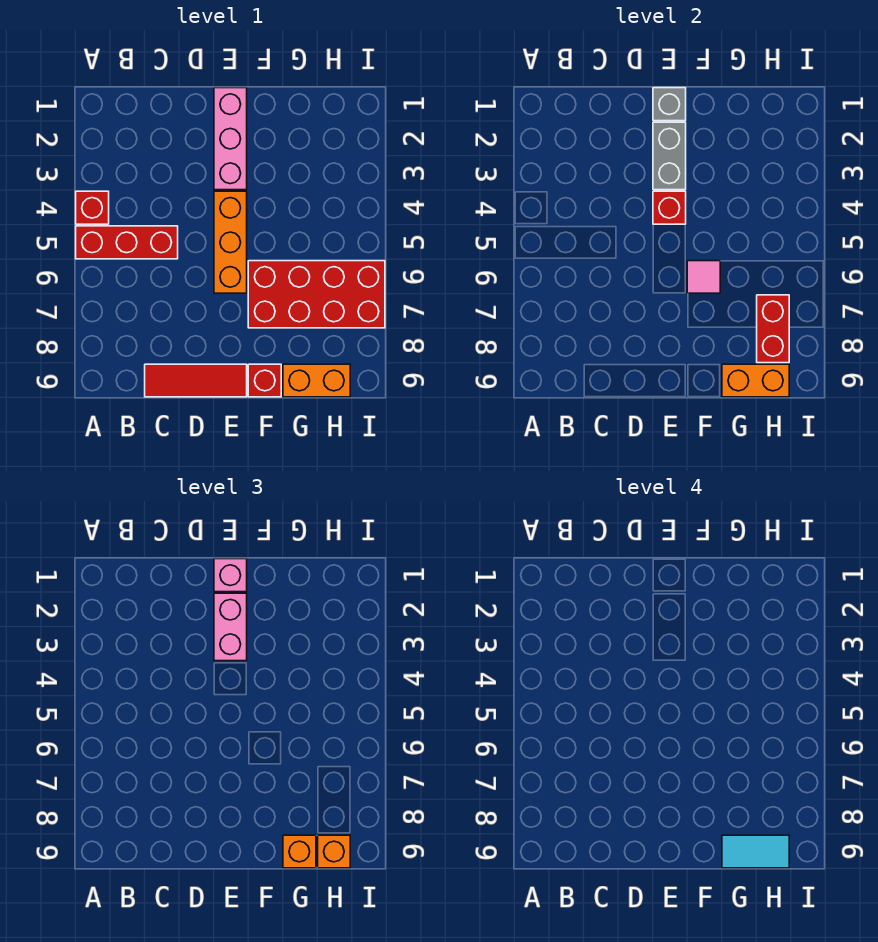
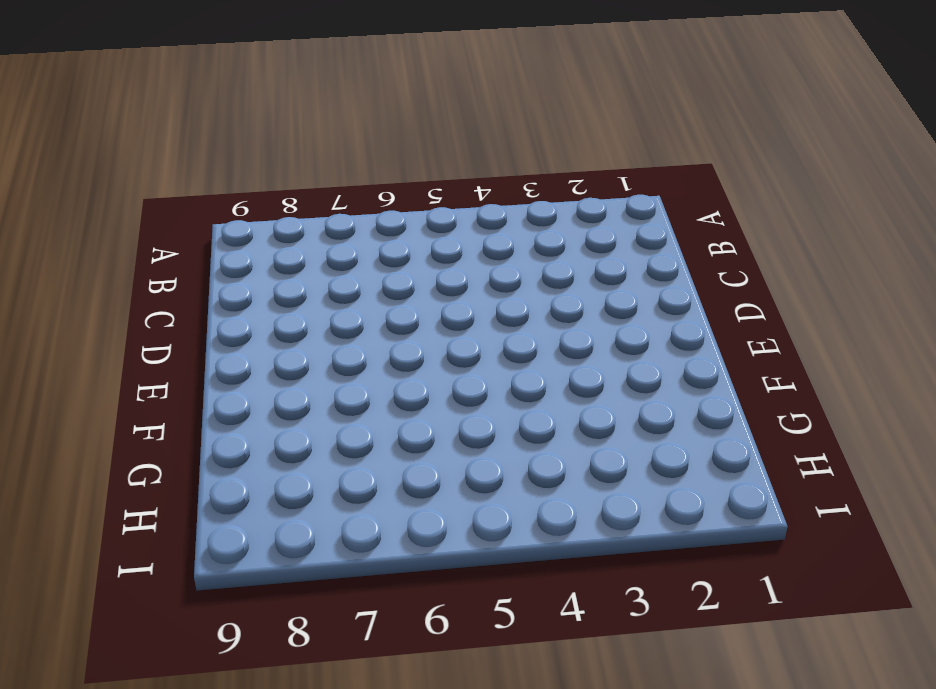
none -> red 1x1 brick [76,191,109,224]
none -> red 1x3 brick [76,226,178,259]
none -> red 1x3 tile [145,364,247,397]

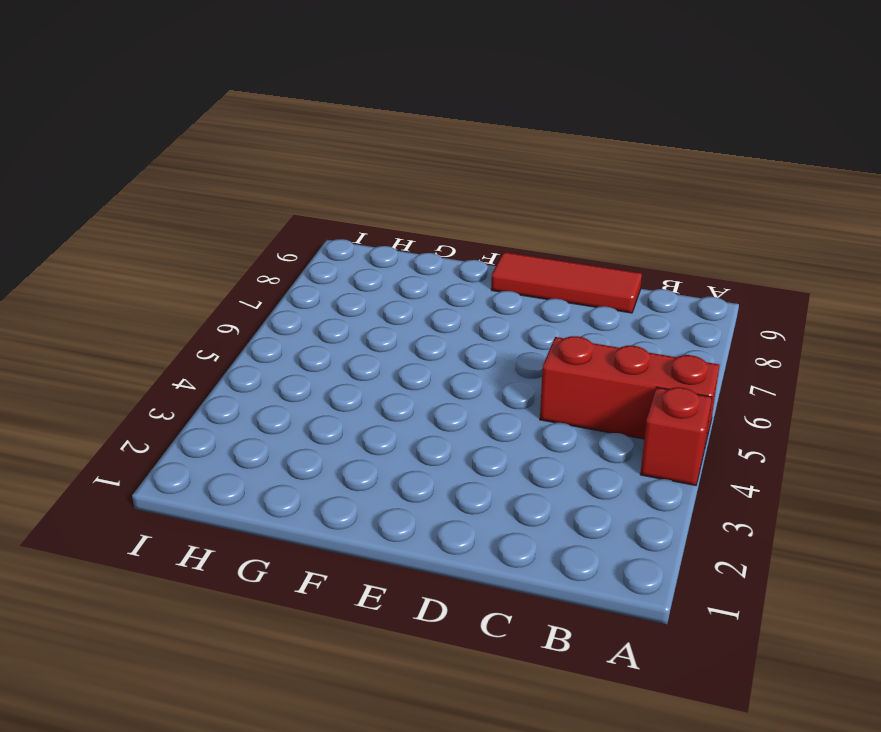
none -> pink 1x3 brick [214,88,247,190]
none -> orange 1x3 brick [214,191,247,293]
none -> red 2x4 brick [248,261,385,328]

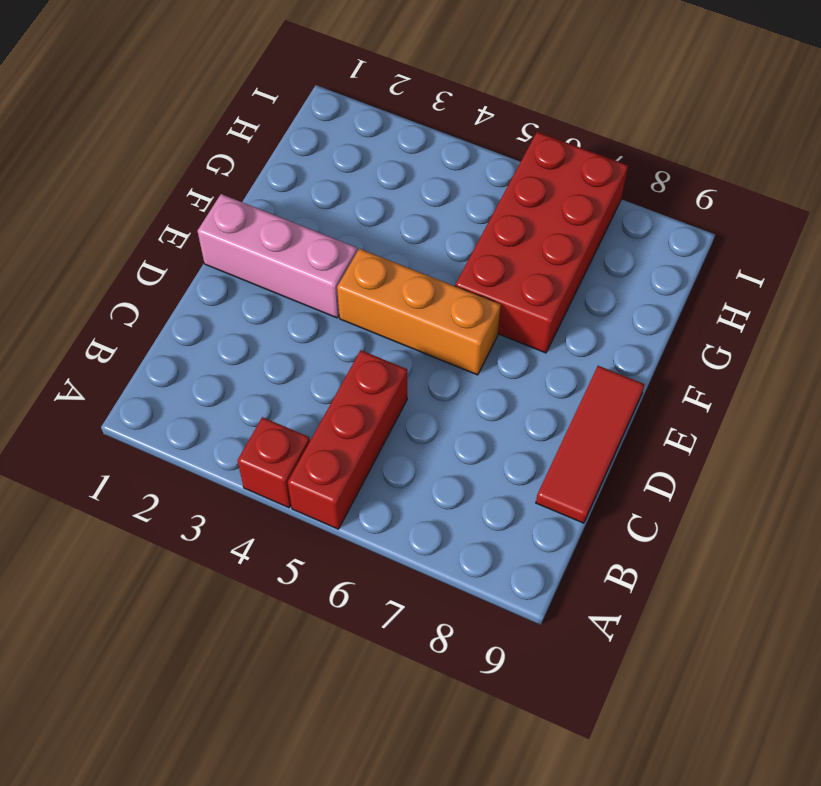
none -> red 1x1 brick [248,364,281,397]
none -> orange 1x2 brick [283,364,350,397]
none -> grey 1x1 brick [653,88,686,121]

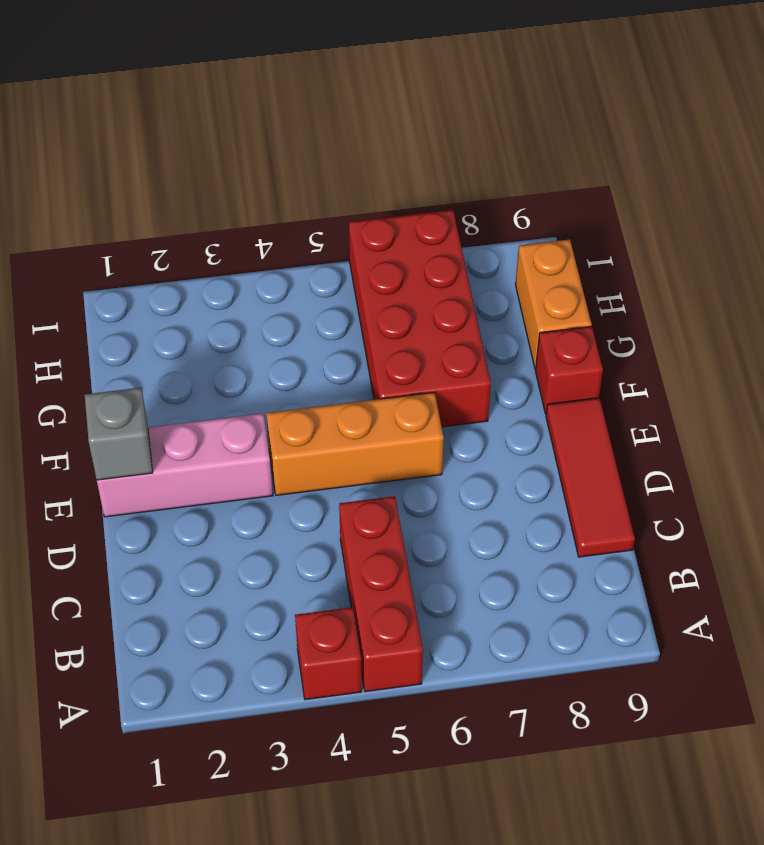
none -> grey 1x2 brick [653,122,686,190]
none -> red 1x1 brick [653,191,686,224]
none -> pink 1x1 tile [687,261,720,293]

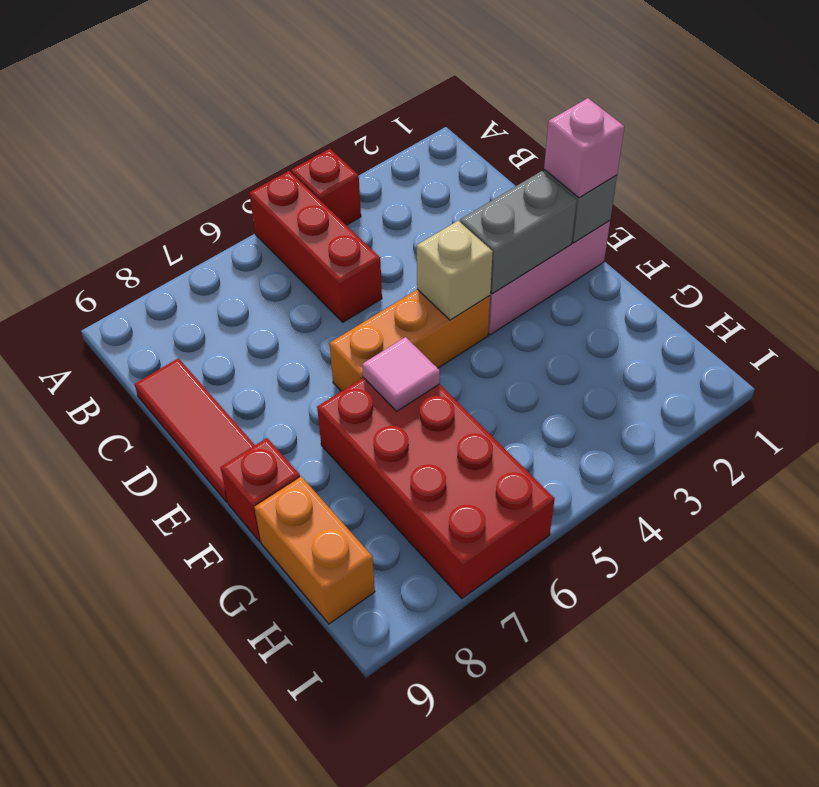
tan 1x1 brick [417,221,493,320] -> red 1x1 brick [653,191,686,224]
none -> orange 1x2 brick [722,364,789,397]
none -> red 1x2 brick [757,295,789,363]
none -> pink 1x2 brick [214,593,247,661]

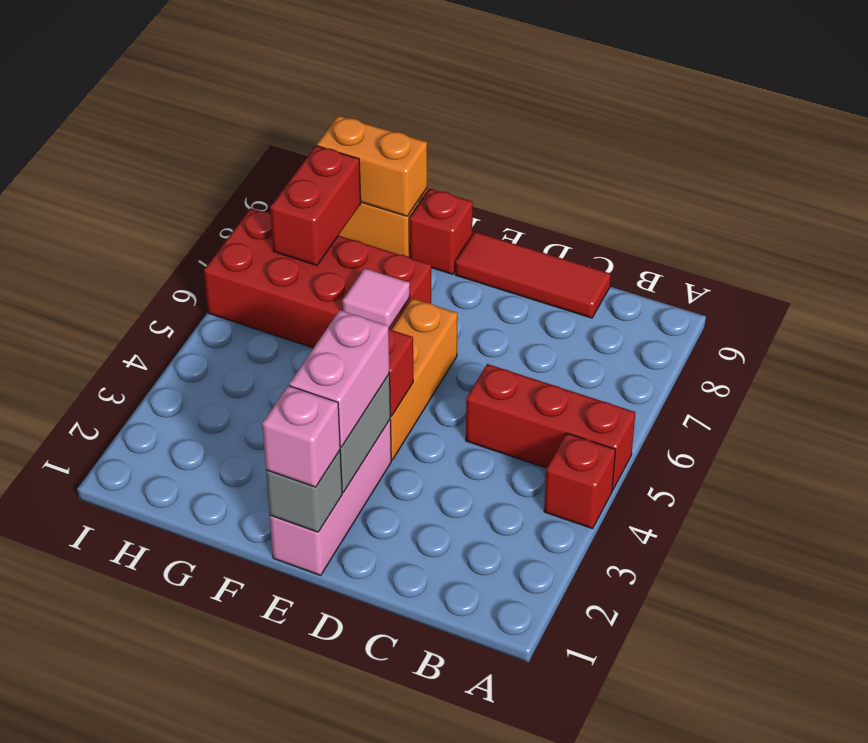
none -> orange 1x1 brick [283,835,316,868]
none -> orange 1x1 brick [318,835,350,868]
none -> cyan 1x2 tile [722,835,789,868]

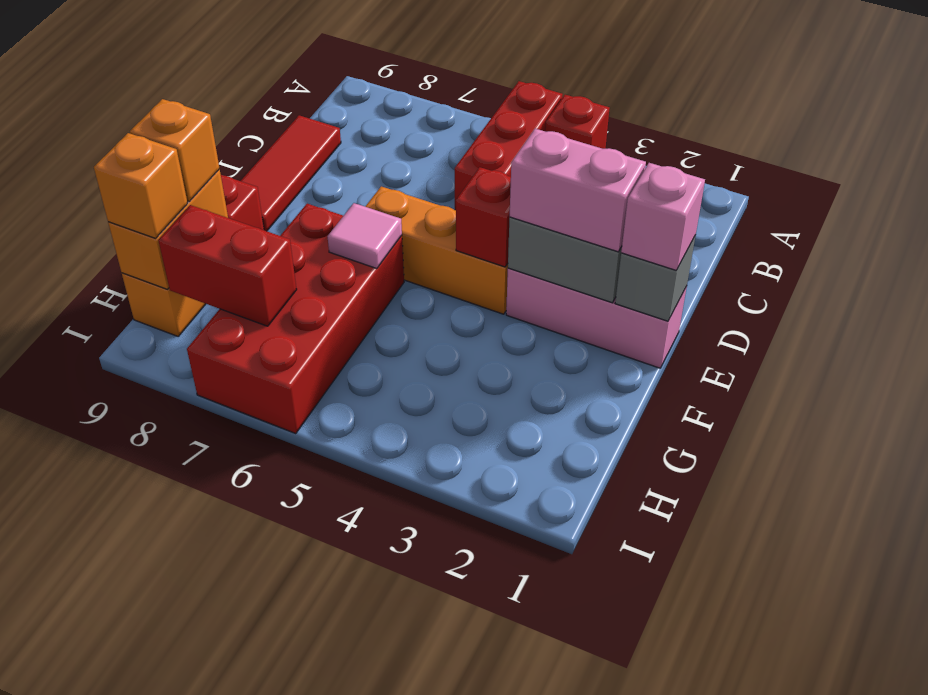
none -> cyan 1x2 tile [722,835,789,868]

